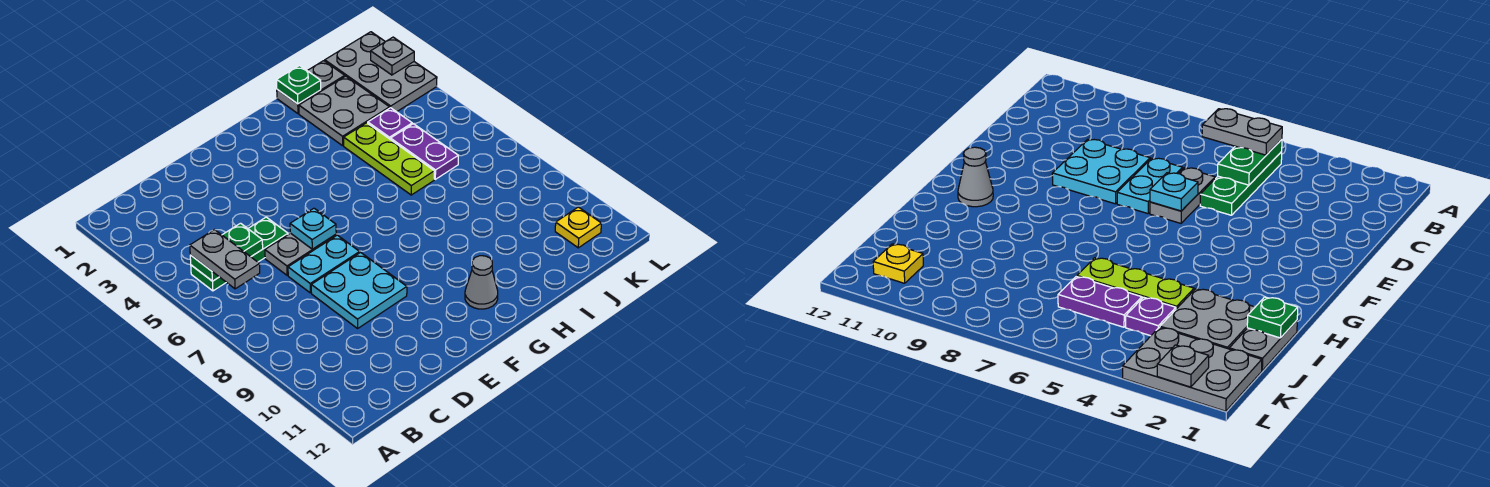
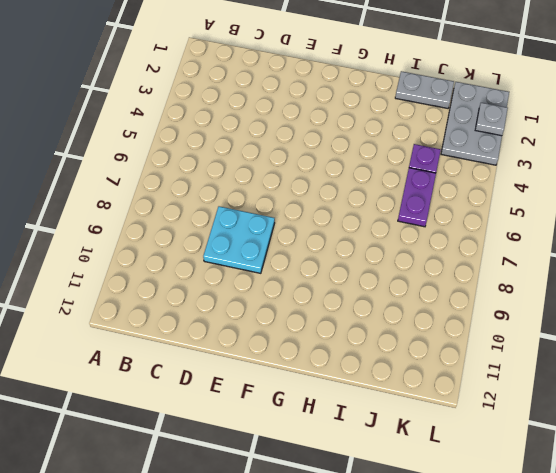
none -> green 1x3 plate [191,217,288,291]
none -> grey 1x2 plate [265,233,336,275]
none -> cyan 1x2 plate [288,235,360,293]

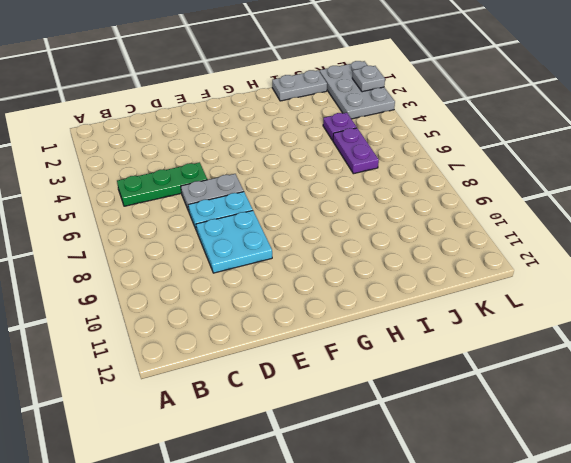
none -> grey 1x1 cone [465,256,498,309]
none -> grey 2x2 plate [299,76,390,146]
none -> lime 1x3 plate [344,123,434,195]

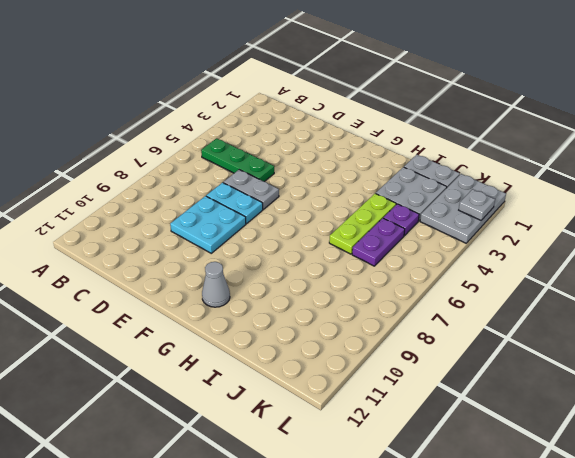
none -> yellow 1x1 plate [555,207,601,248]
none -> green 1x2 plate [190,223,263,281]
none -> cyan 1x1 plate [290,208,336,249]

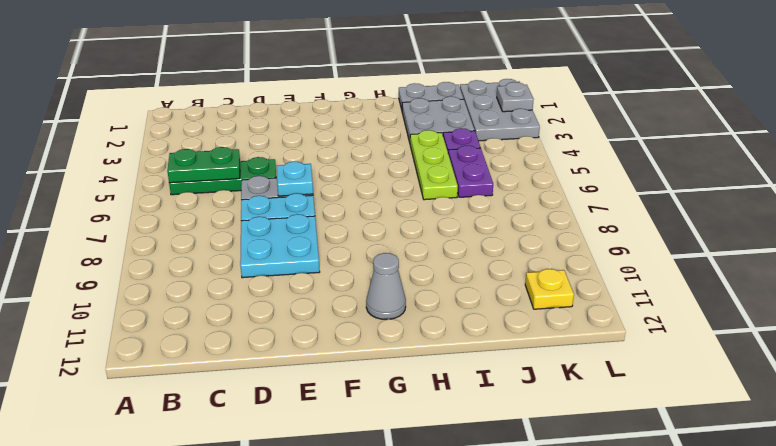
none -> green 1x1 plate [277,66,321,104]
none -> grey 1x2 plate [190,230,260,289]

